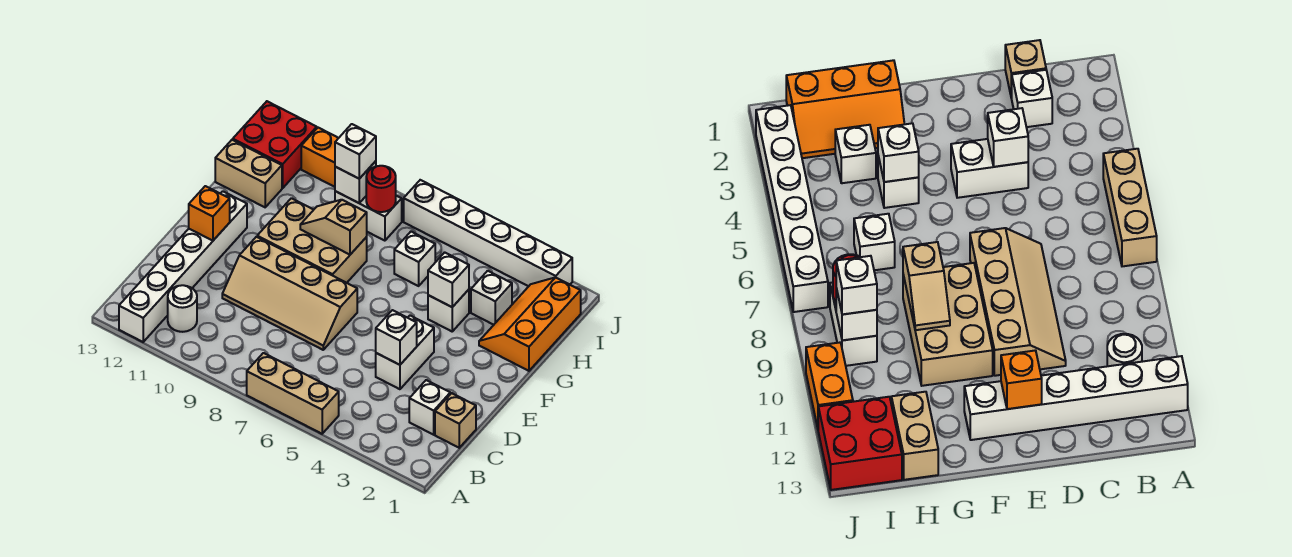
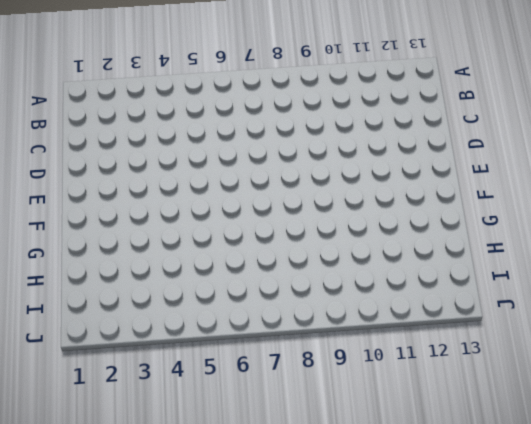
none -> tan 1x3 brick [247,353,339,434]
none -> white 1x6 brick [119,191,247,342]
none -> white 1x1 round brick [168,285,197,332]

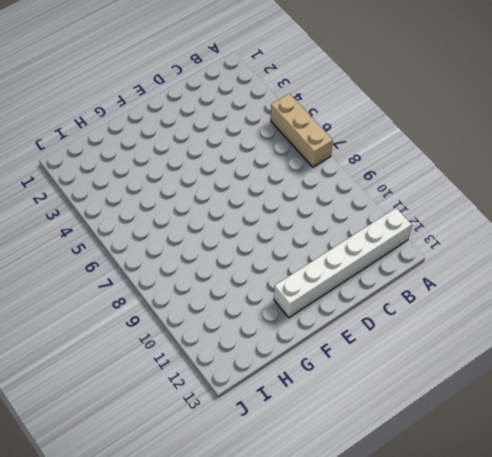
none -> white 1x1 round brick [168,285,197,332]
none -> tan 1x1 brick [435,393,476,448]
none -> white 1x1 brick [409,380,450,435]

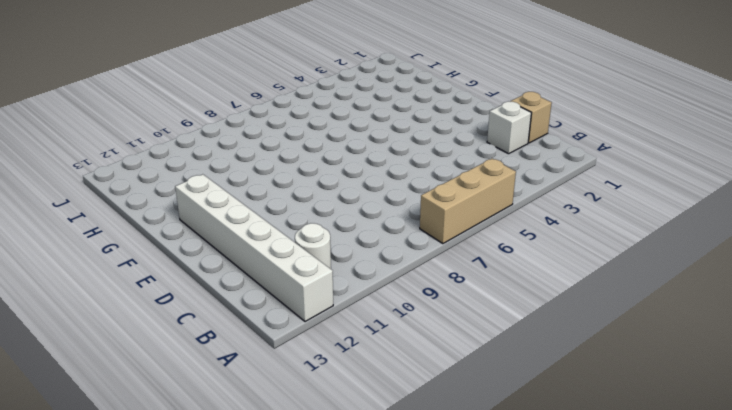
none -> white 1x2 brick [376,316,434,389]
none -> tan 2x4 slope [222,237,357,350]
none -> tan 2x3 brick [257,198,367,283]

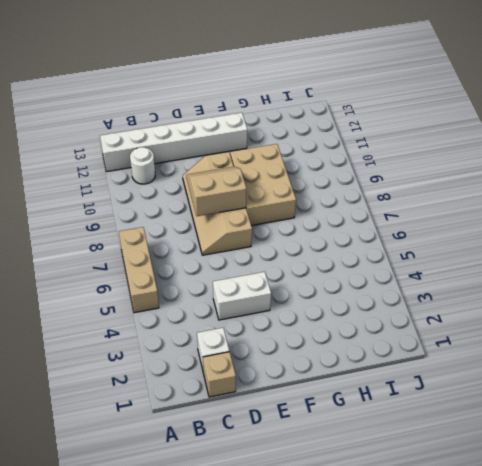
tan 2x2 slope [186,167,247,216] -> none
none -> orange 2x3 slope [479,277,581,371]
none -> white 1x1 brick [428,290,469,331]
none -> white 1x1 brick [471,271,512,325]

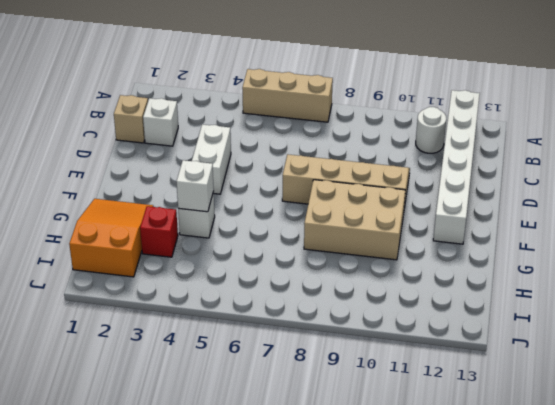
orange 2x3 slope [69,199,154,277] -> orange 2x3 slope turned to [479,277,581,371]
red 1x1 brick [140,206,178,257] -> white 1x1 brick [471,271,512,325]
none -> white 1x1 brick [394,232,435,286]
none -> tan 1x2 brick [215,140,282,207]
none -> white 1x2 brick [335,191,402,241]

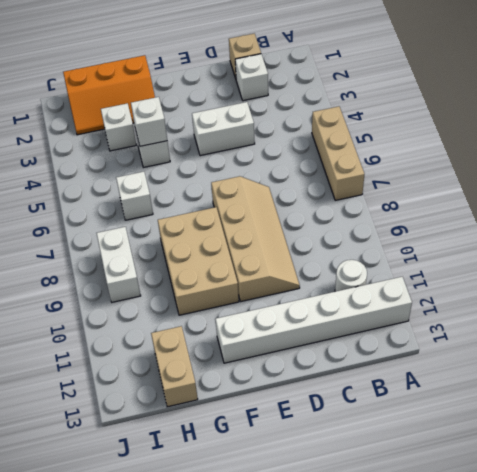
none -> red 2x2 brick [233,101,317,188]
none -> white 1x6 brick [404,180,572,286]
none -> orange 1x2 brick [301,128,338,187]

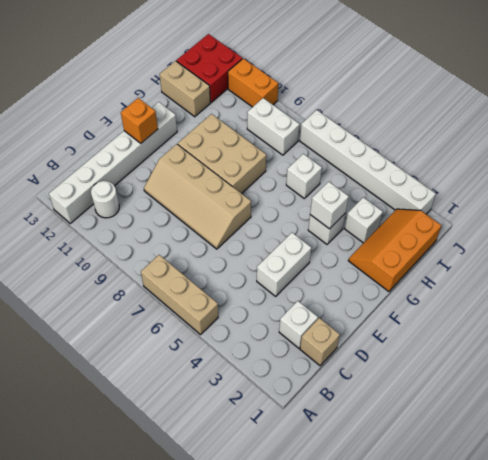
none -> white 1x1 brick [376,310,417,365]
none -> tan 1x2 slope [300,200,367,255]
none -> red 1x1 round brick [366,166,396,212]

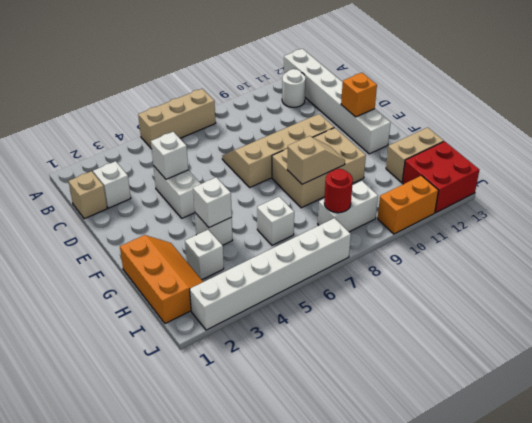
none -> white 1x1 brick [335,161,376,203]
none -> white 1x1 brick [335,124,376,179]

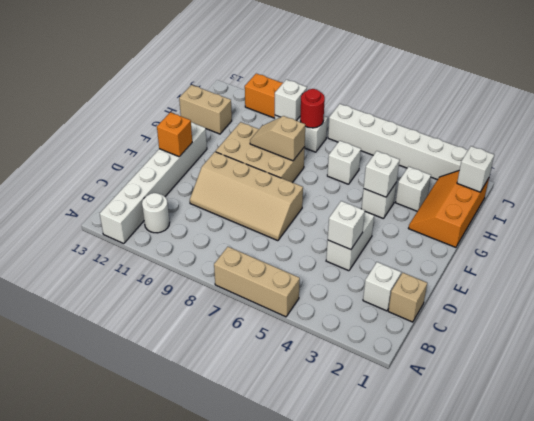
white 1x1 brick [457,146,494,192] -> white 1x1 brick moved to [335,124,376,179]
none -> red 2x2 brick [233,101,317,188]

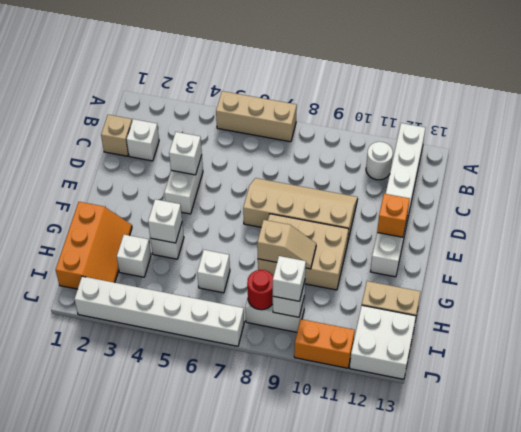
white 2x2 brick [350,305,416,379] -> red 2x2 brick [233,101,317,188]

